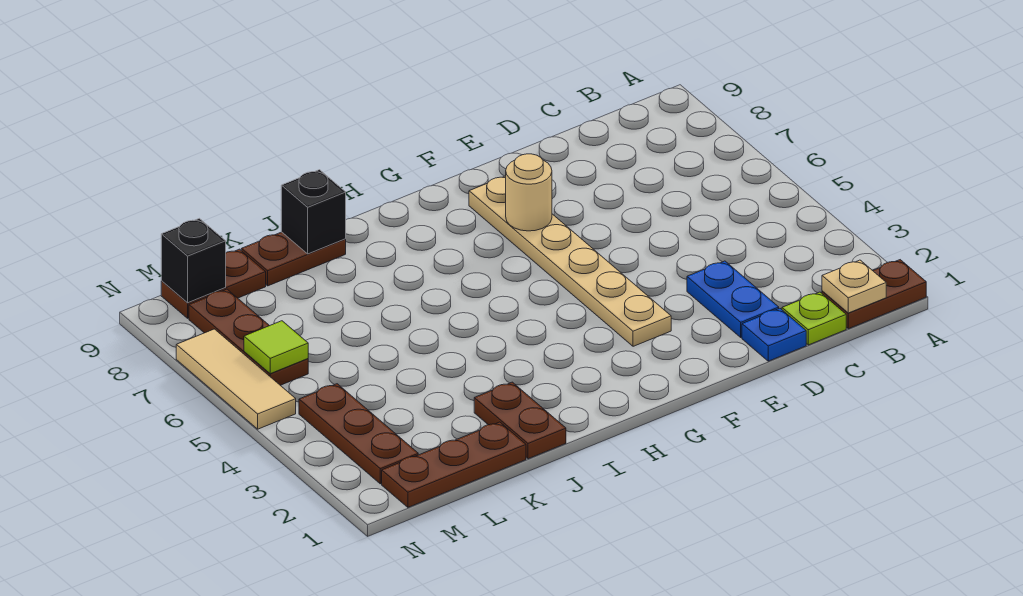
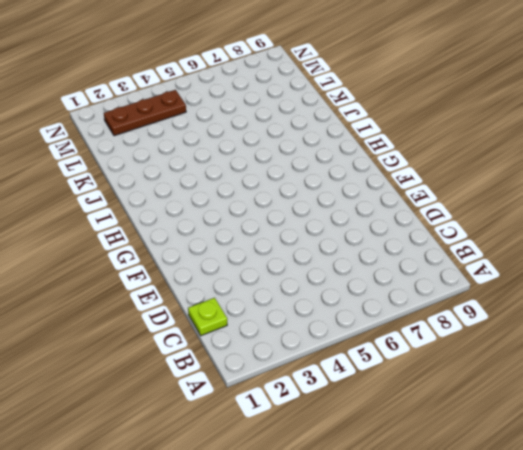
none -> brown 1x2 plate [822,260,926,329]
none -> blue 1x1 plate [742,308,806,361]
none -> blue 1x2 plate [687,261,779,337]

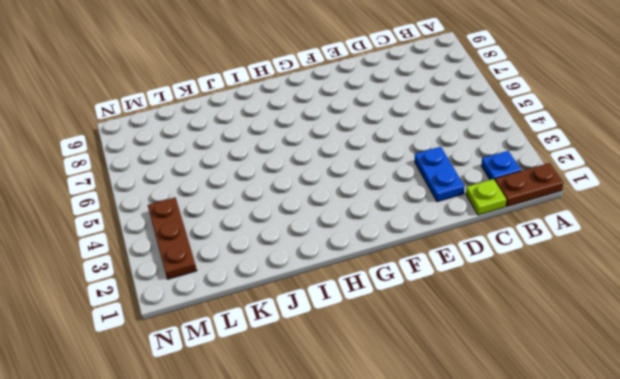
blue 1x1 plate [481,151,521,180] -> blue 1x1 plate moved to [742,308,806,361]
none -> tan 1x6 plate [469,176,671,346]
none -> brown 1x2 plate [474,382,566,459]
none -> brown 1x2 plate [241,232,346,286]

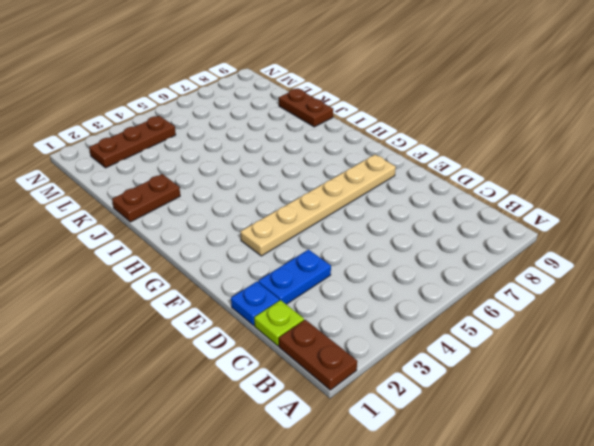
none -> brown 1x3 plate [382,422,526,507]
none -> brown 1x2 plate [161,249,266,318]
none -> brown 1x3 plate [189,289,308,385]

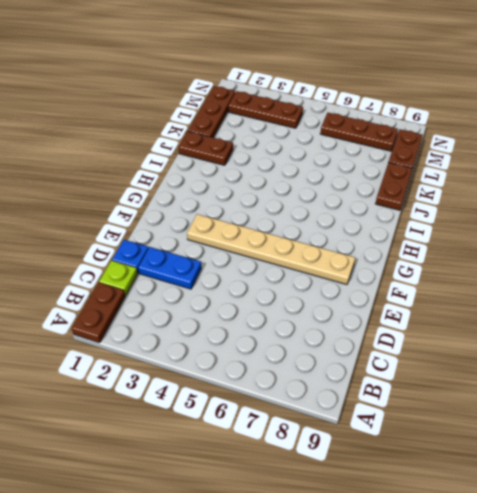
none -> tan 1x3 tile [176,329,296,429]
none -> tan 1x1 plate [822,260,886,313]
none -> tan 1x1 round brick [506,154,552,231]

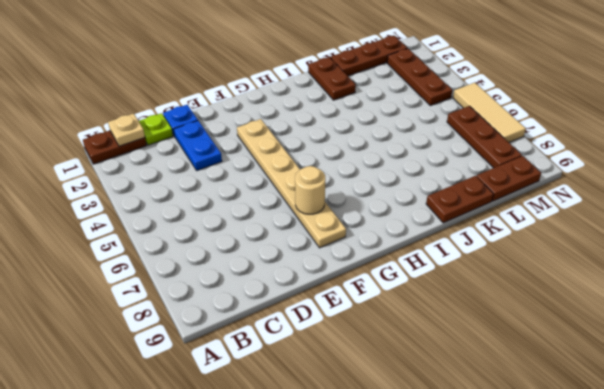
none -> black 1x1 brick [281,170,346,254]
none -> lime 1x1 tile [244,321,308,374]
none -> black 1x1 brick [161,218,226,303]

